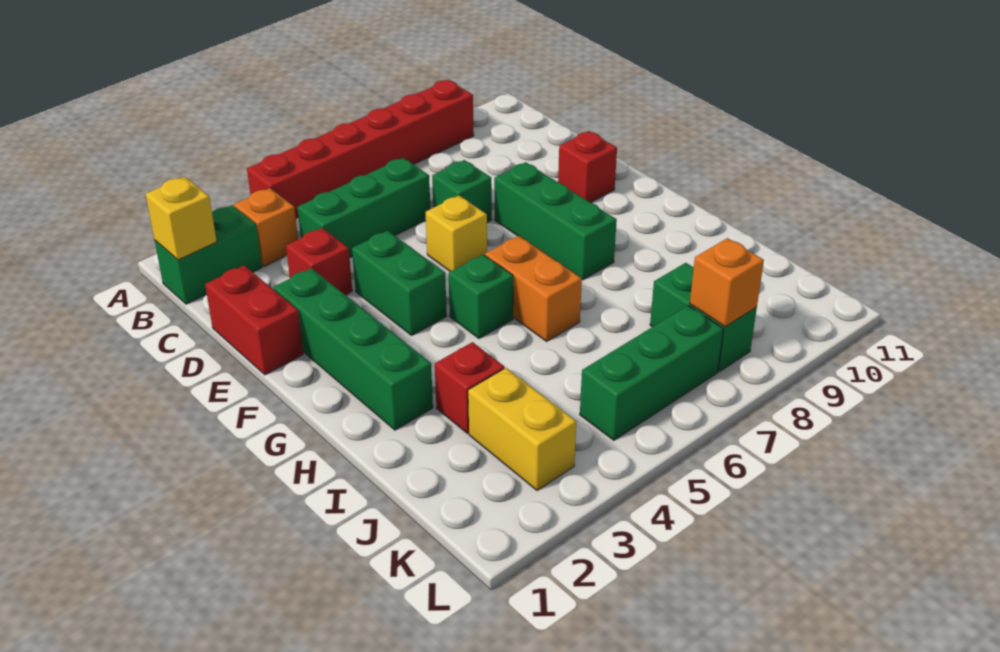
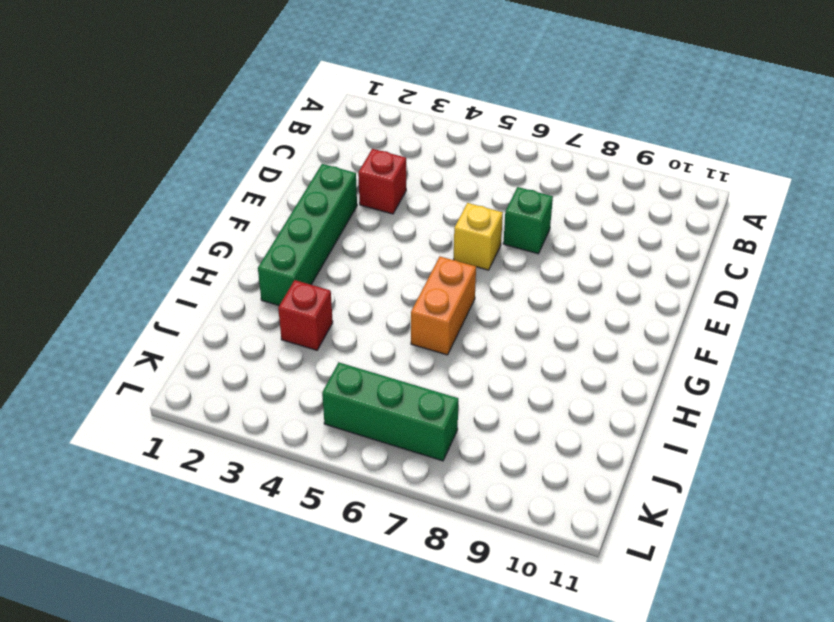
none -> red 1x6 brick [247,80,474,219]
none -> green 1x2 brick [155,205,262,304]
none -> orange 1x1 brick [234,188,298,267]

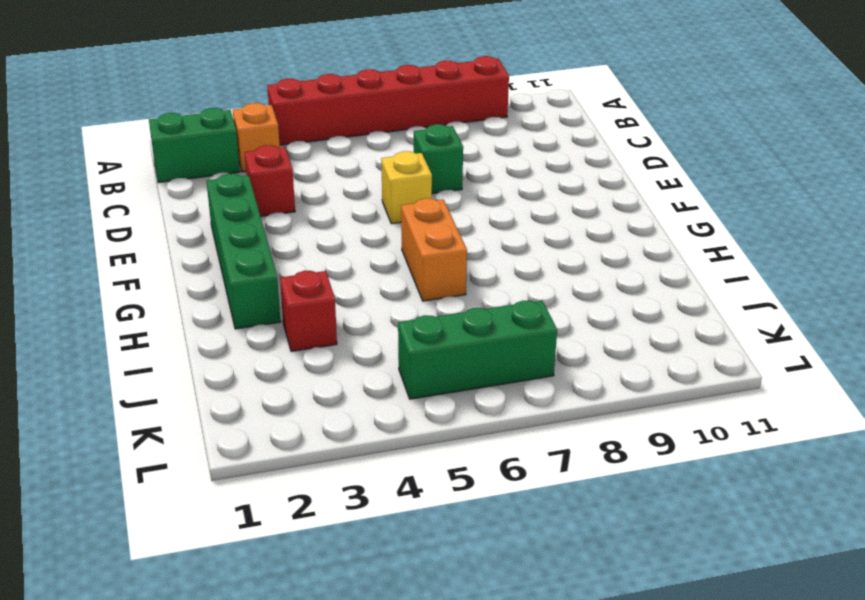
none -> green 1x3 brick [298,158,430,258]
none -> red 1x2 brick [205,266,303,375]
none -> green 1x2 brick [352,231,447,335]

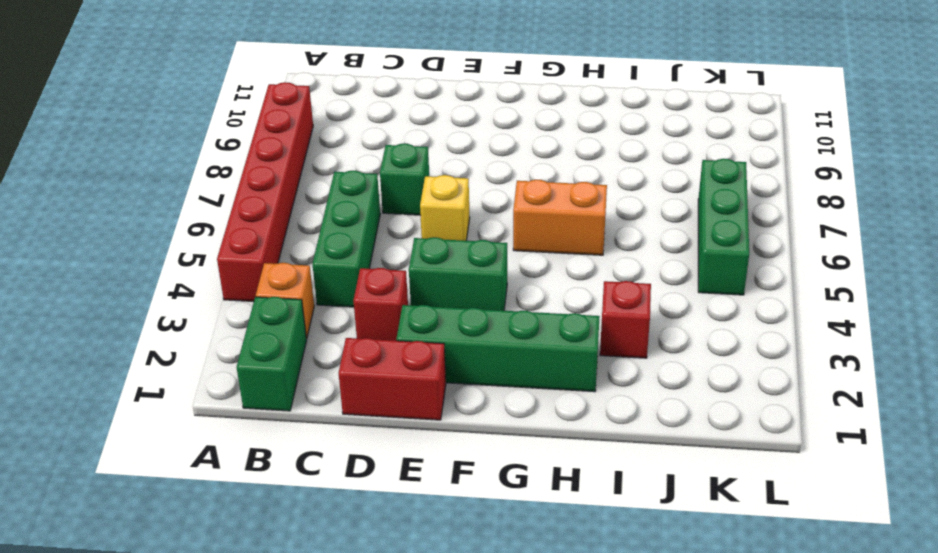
none -> green 1x3 brick [494,162,617,280]
none -> red 1x1 brick [558,131,617,203]
none -> green 1x1 brick [449,254,513,338]

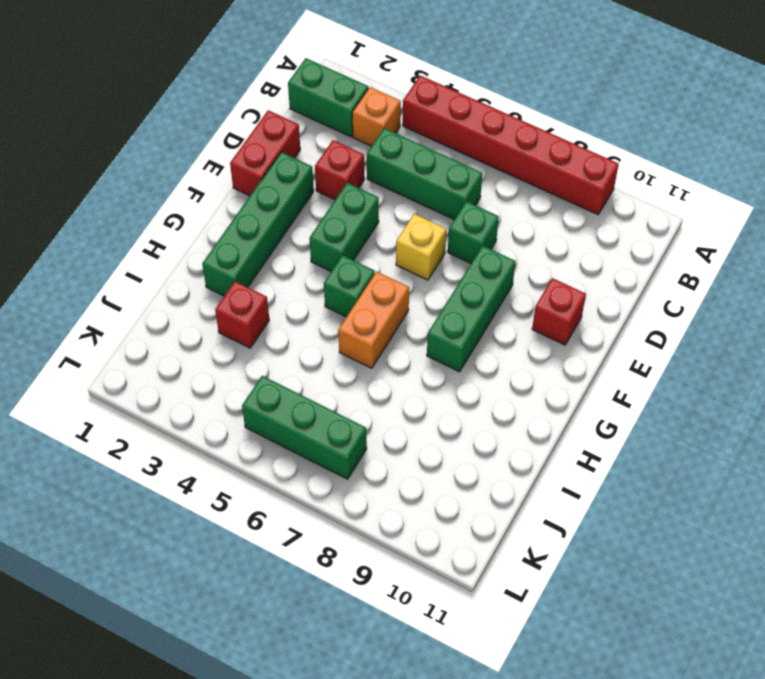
none -> yellow 1x2 brick [468,368,576,491]
none -> green 1x2 brick [650,263,757,372]
none -> yellow 1x1 brick [146,177,217,260]

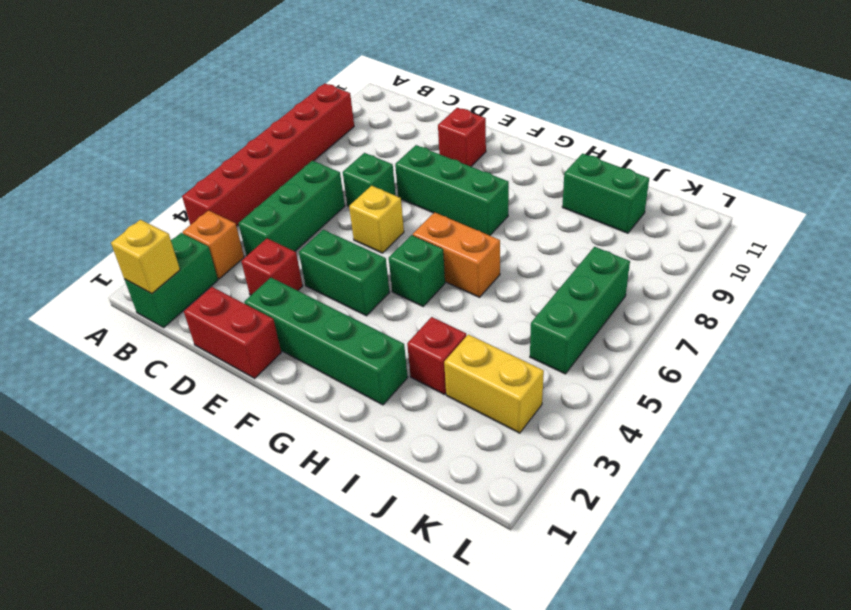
green 1x2 brick [562,154,649,233] -> green 1x2 brick moved to [650,263,757,372]
none -> orange 1x1 brick [690,238,764,327]

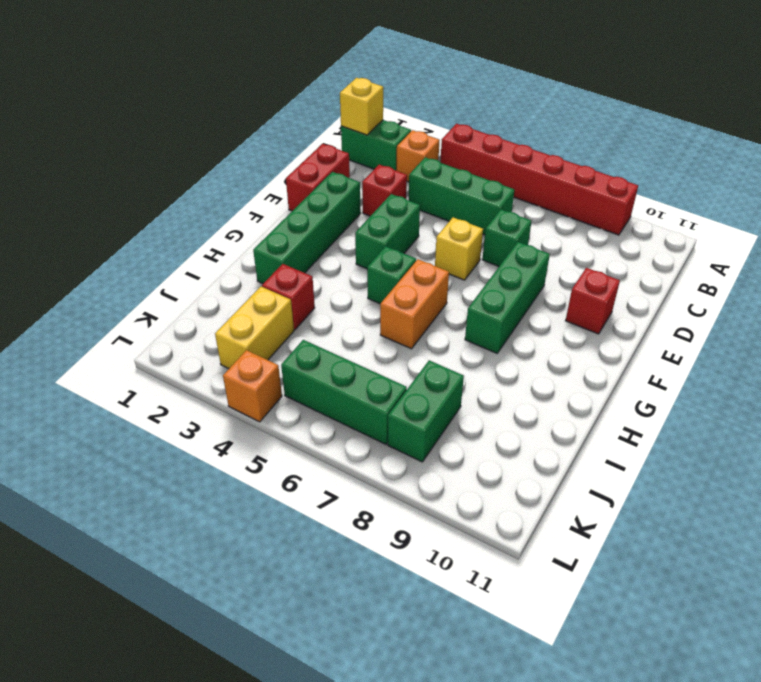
orange 1x1 brick [223,350,282,422] -> orange 1x1 brick moved to [690,238,764,327]

